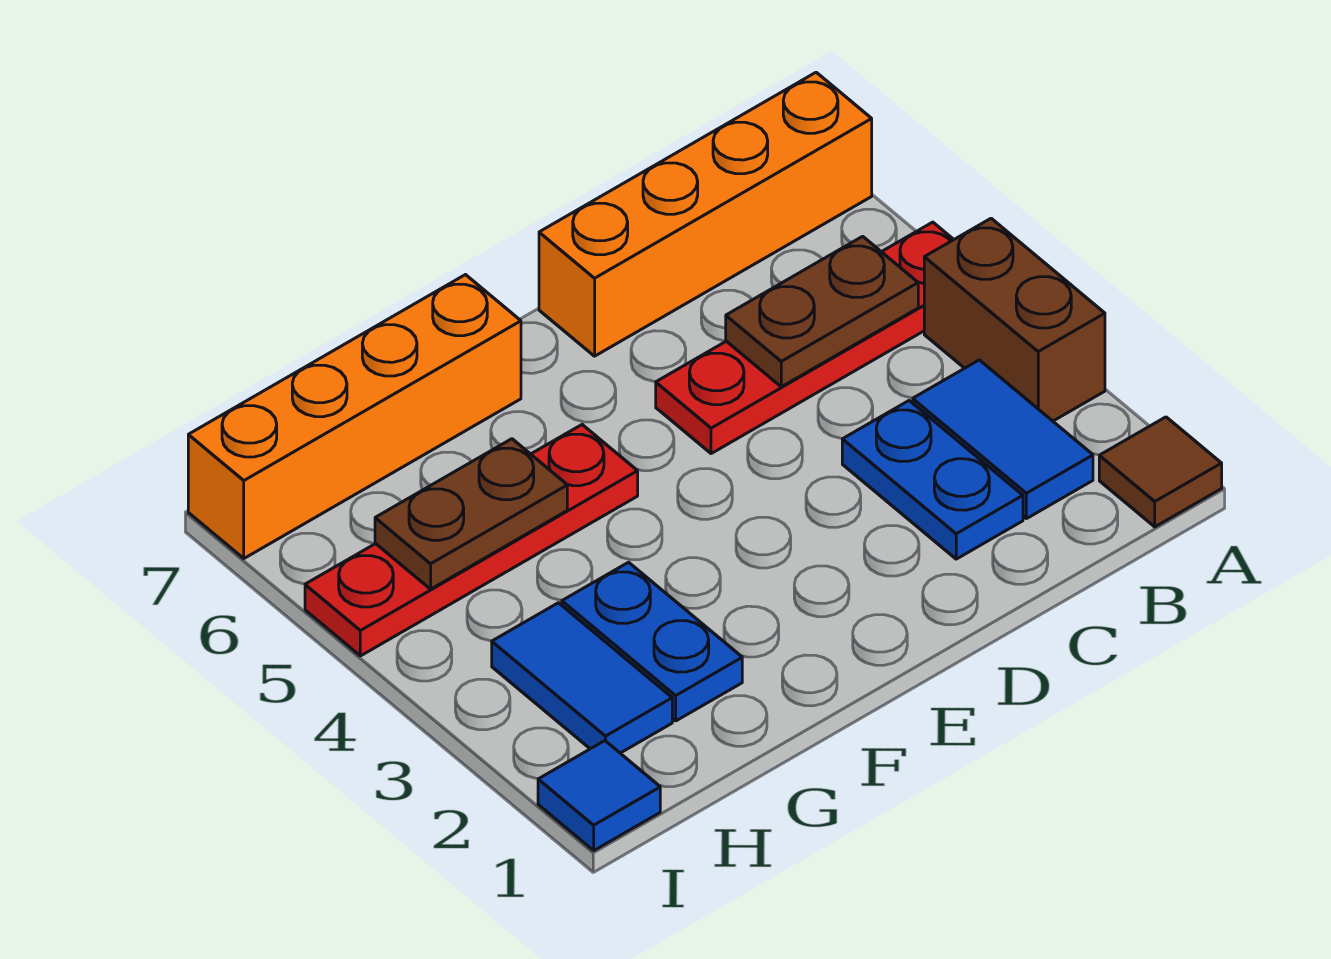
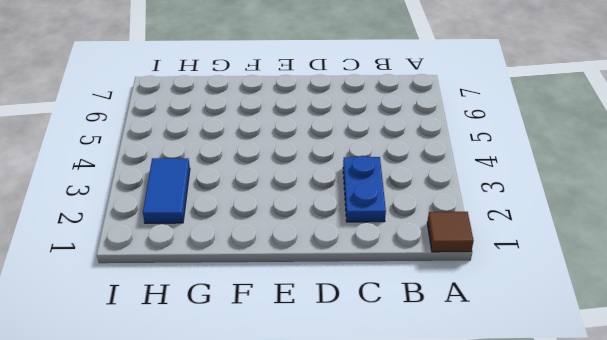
none -> brown 1x2 brick [924,218,1105,421]
none -> red 1x4 plate [656,222,954,454]
none -> orange 1x4 brick [539,72,872,356]

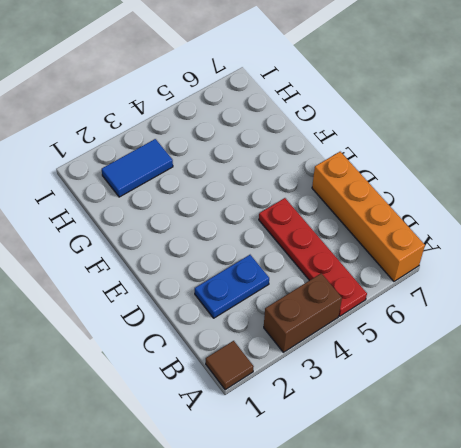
none -> blue 1x2 tile [913,360,1093,519]
none -> red 1x4 plate [305,425,638,656]
none -> orange 1x4 brick [188,275,521,558]

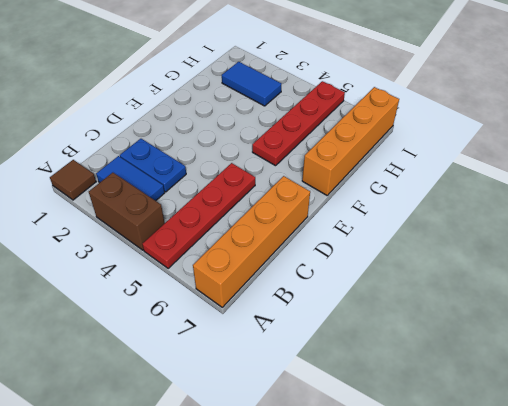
none -> blue 1x2 plate [562,562,742,721]
none -> blue 1x1 tile [538,741,660,850]
none -> brown 1x2 plate [726,236,918,387]

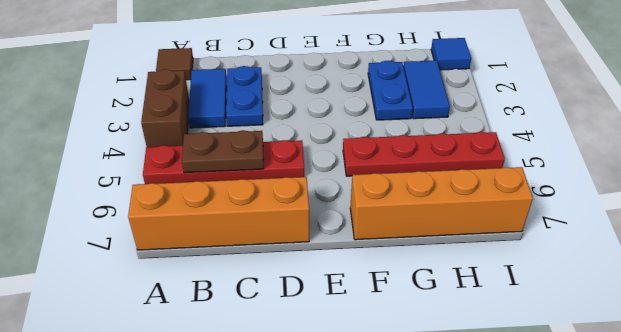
none -> brown 1x2 plate [375,439,567,589]

